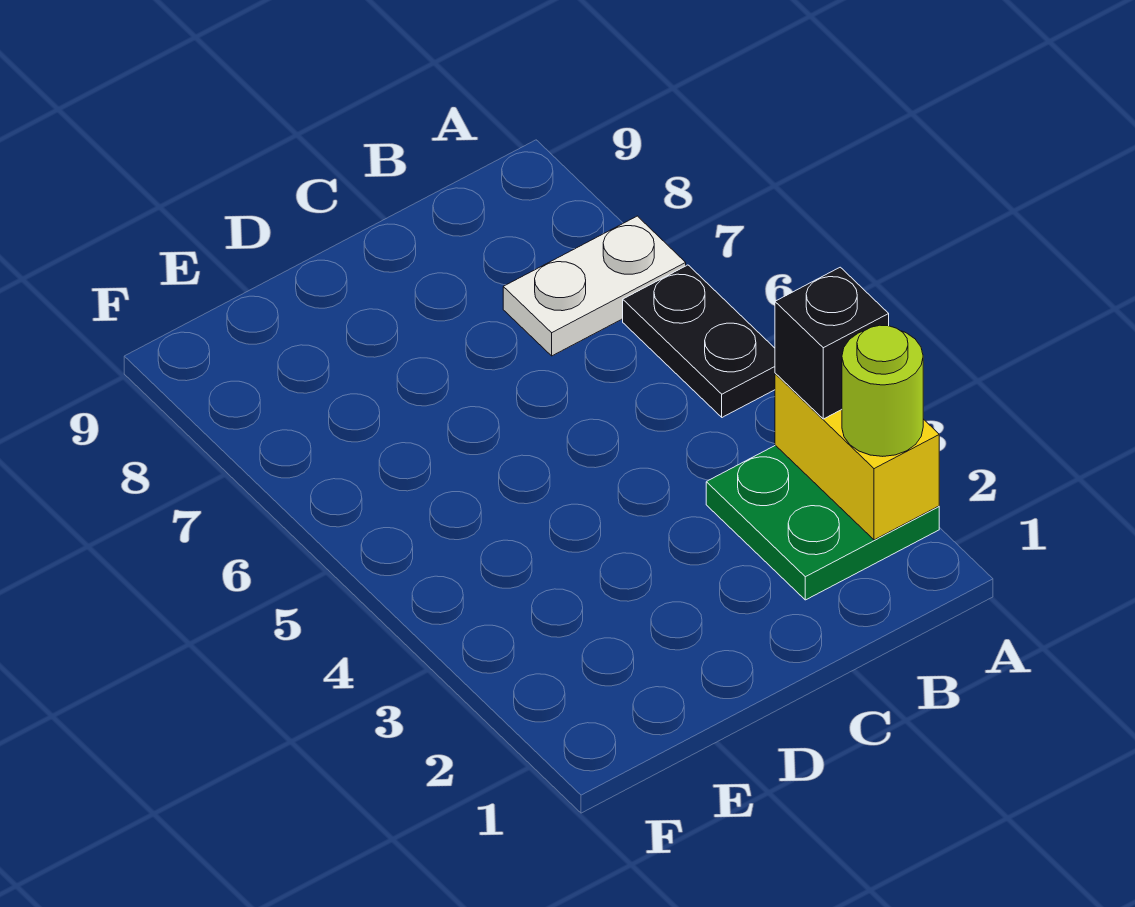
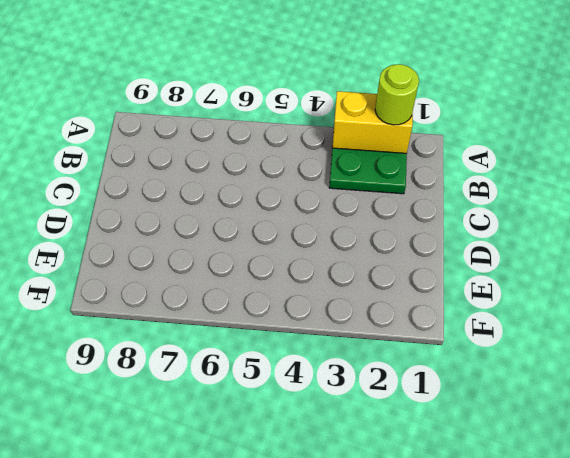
none -> black 1x2 plate [623,265,775,417]
none -> white 1x2 plate [503,216,686,356]

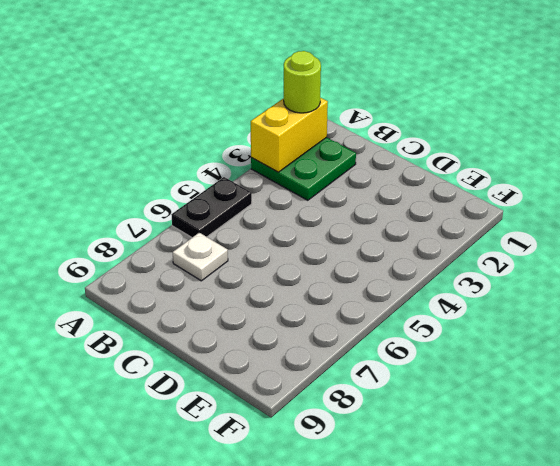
white 1x1 plate [173,233,228,281] -> white 1x2 plate [503,216,686,356]
none -> black 1x1 brick [775,267,889,419]

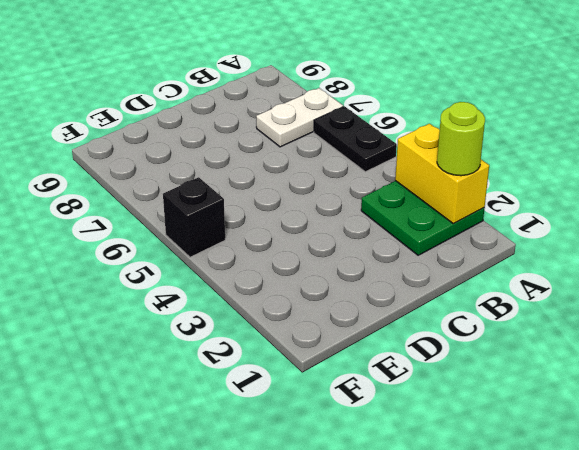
black 1x1 brick [163,177,225,257] -> black 1x1 brick moved to [775,267,889,419]

